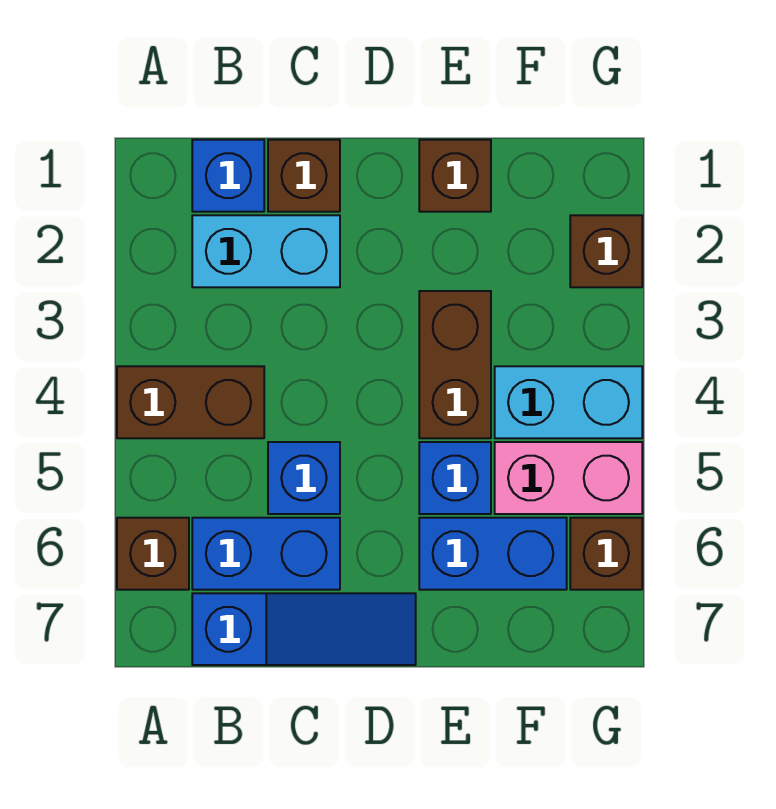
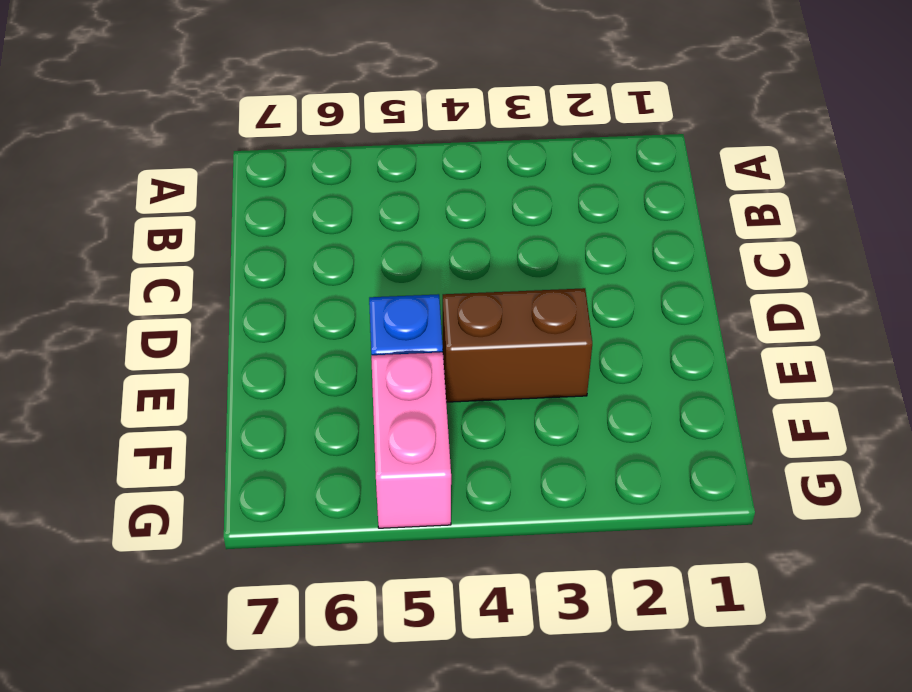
none -> brown 1x2 brick [117,366,264,438]
none -> brown 1x1 brick [117,518,189,590]
none -> blue 1x1 brick [192,140,264,212]

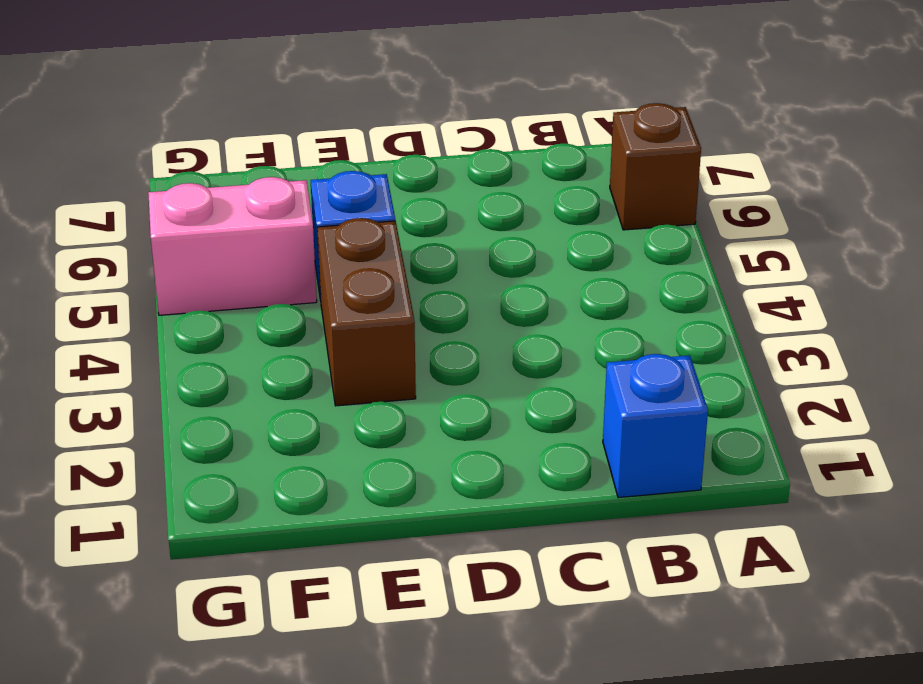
none -> brown 1x2 brick [117,366,264,438]
none -> cyan 1x2 brick [192,215,340,287]
none -> blue 1x2 brick [192,518,340,590]

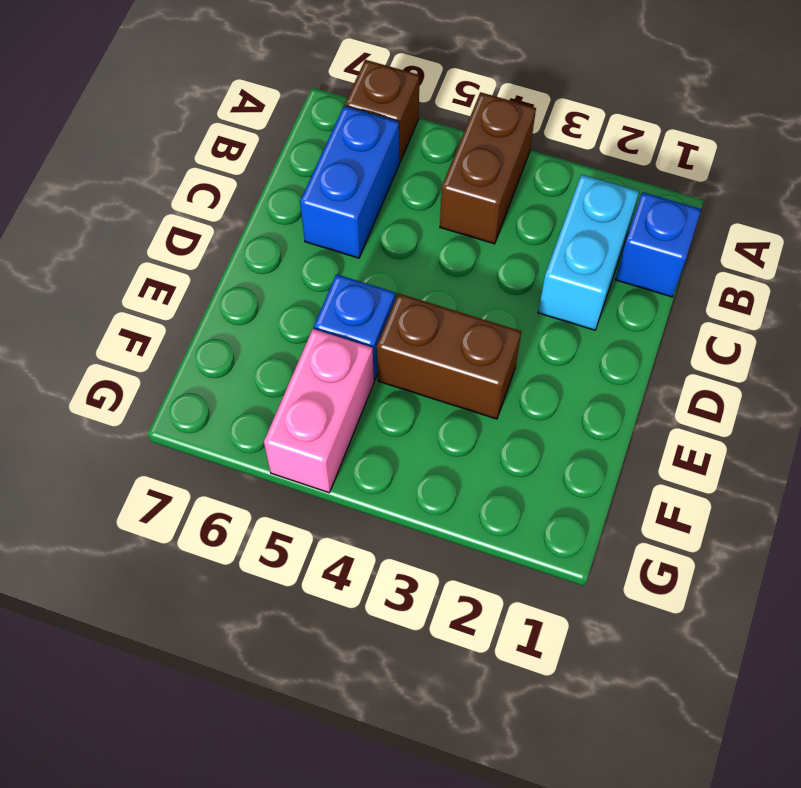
none -> blue 1x3 slope [192,593,416,665]
none -> brown 1x1 brick [268,140,340,212]
none -> blue 1x1 brick [268,442,340,514]

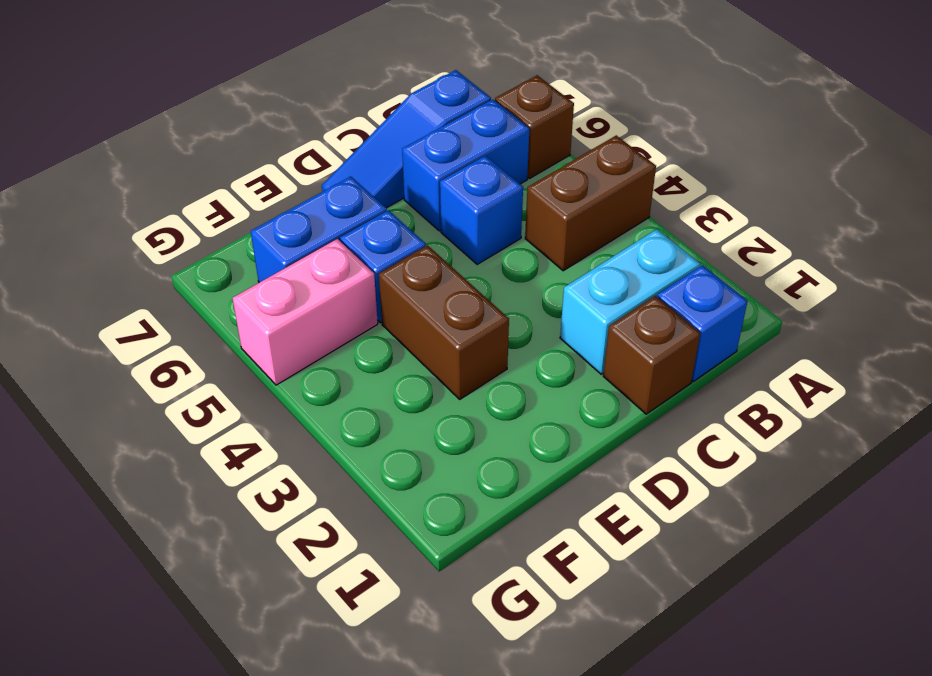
none -> brown 1x1 brick [419,140,491,212]
none -> cyan 1x2 brick [495,366,642,438]
none -> brown 1x1 brick [570,215,642,287]

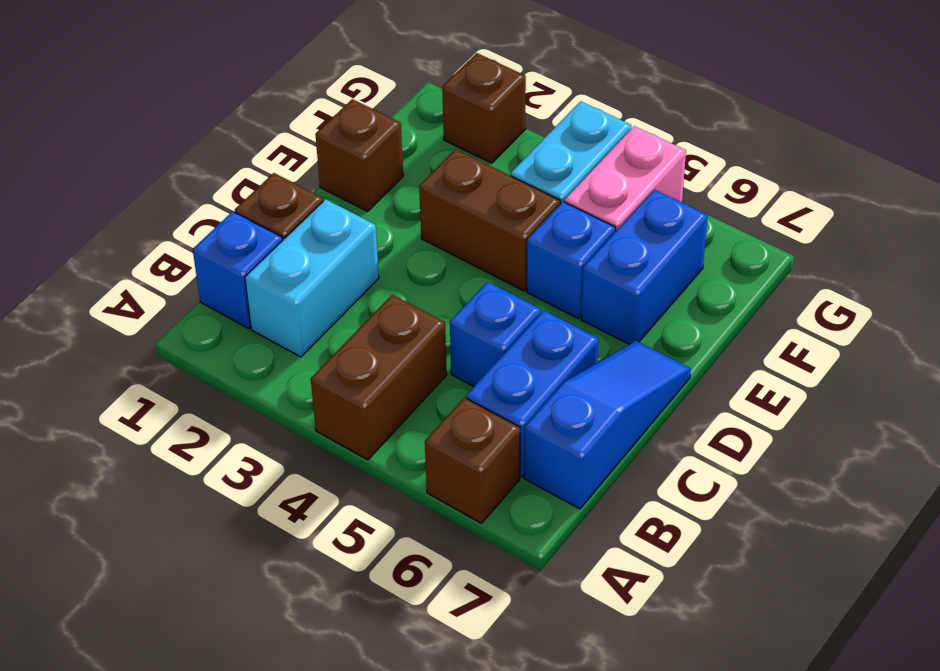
none -> brown 1x1 brick [570,518,642,590]

